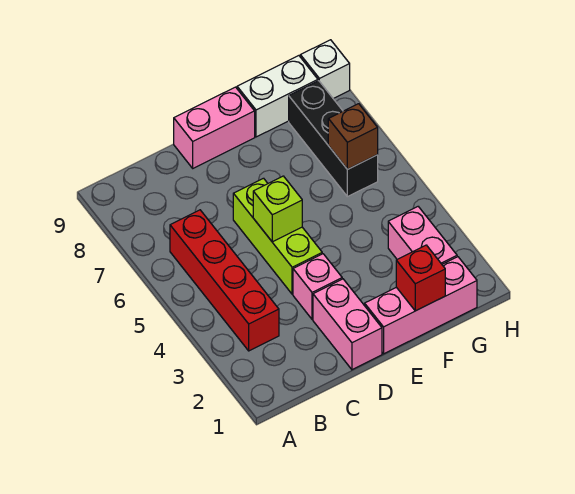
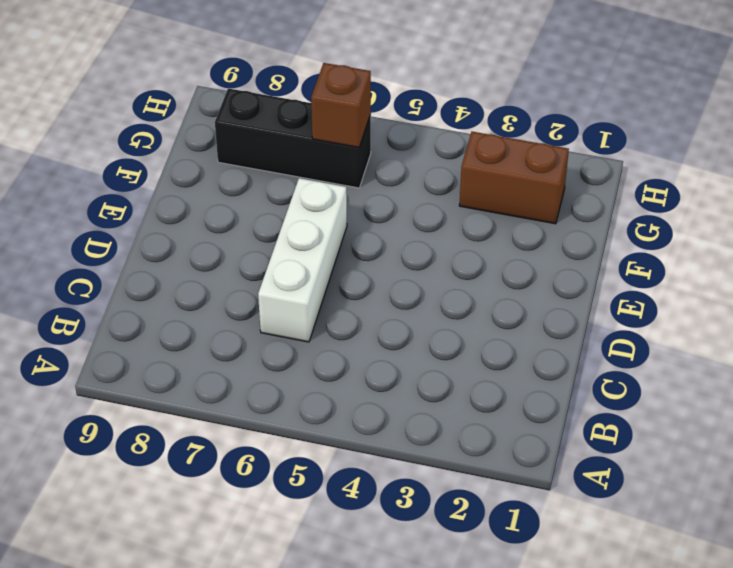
white 1x3 brick [258,178,347,342] -> lime 1x3 brick [233,178,322,294]
brown 1x2 brick [459,132,569,224] -> pink 1x2 brick [388,207,457,264]
none -> red 1x4 brick [170,210,279,351]
none -> pink 1x2 brick [313,279,382,370]
none -> pink 1x1 brick [293,254,342,319]

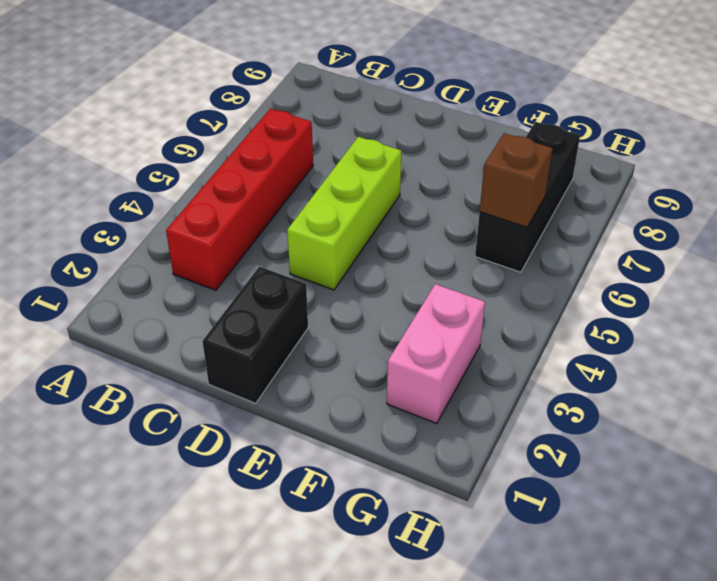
black 1x2 brick [202,266,308,403] -> pink 1x2 brick [313,279,382,370]
none -> pink 1x1 brick [293,254,342,319]
none -> pink 1x2 brick [174,87,255,168]
none -> pink 1x3 brick [365,257,477,354]

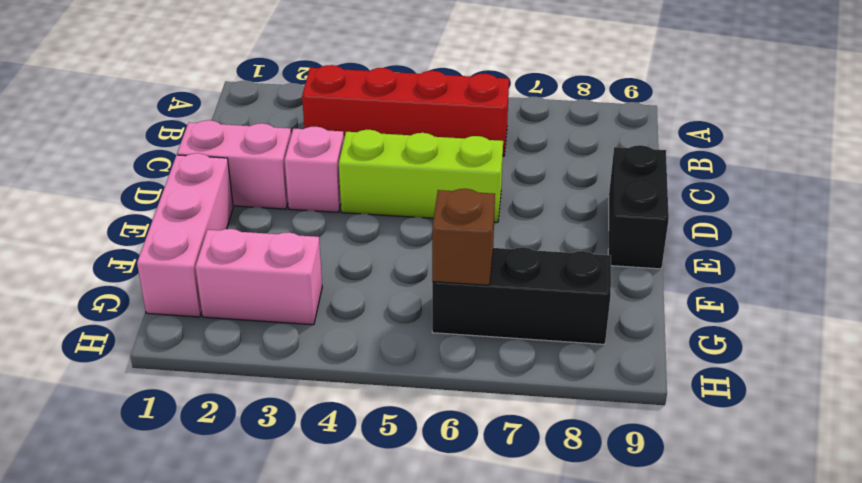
black 1x2 brick [608,145,669,269] -> pink 1x2 brick [174,87,255,168]
none -> white 1x2 brick [237,56,318,137]
none -> white 1x1 brick [300,40,350,99]
none -> lime 1x1 brick [253,176,302,242]

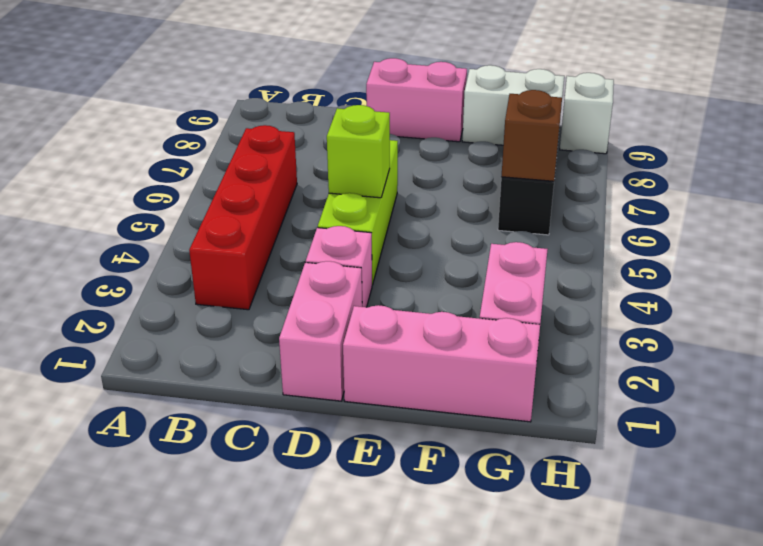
none -> red 1x1 brick [396,245,445,311]

